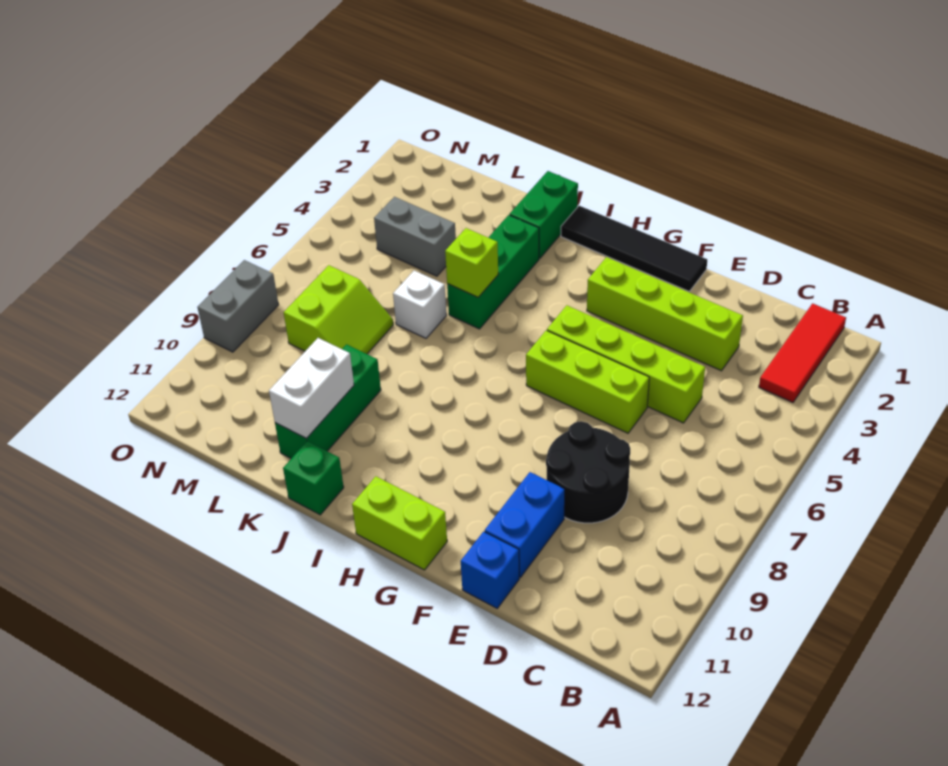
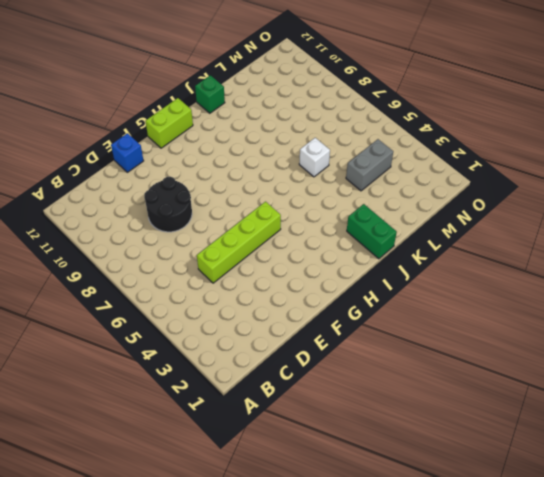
none -> red 1x3 tile [759,303,846,402]
none -> lime 1x4 brick [587,257,743,371]
none -> lime 1x3 brick [526,330,649,433]

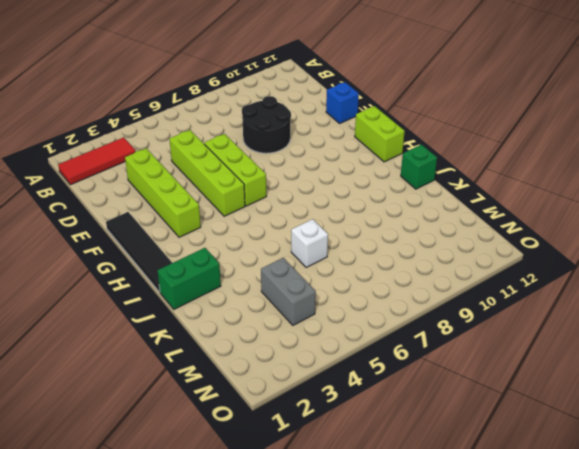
none -> blue 1x2 brick [485,472,565,577]
none -> green 1x3 brick [447,215,539,329]
none -> green 1x3 brick [275,344,381,458]

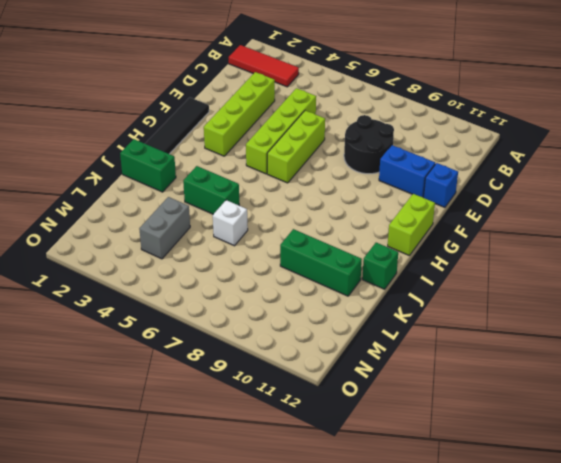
green 1x2 brick [183,166,239,214] -> green 1x3 brick [447,215,539,329]
none -> lime 2x2 slope [284,265,393,354]
none -> grey 1x2 brick [197,260,279,352]
none -> lime 1x1 brick [445,228,498,297]

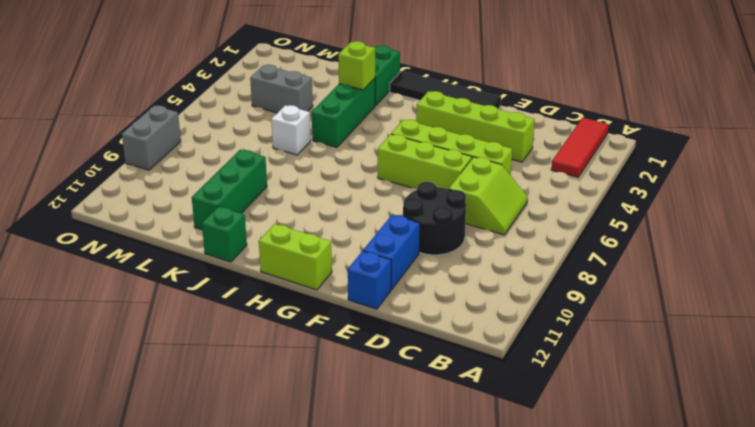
lime 2x2 slope [449,157,528,235] -> lime 2x2 slope moved to [284,265,393,354]
lime 1x1 brick [338,41,375,90] -> lime 1x1 brick moved to [445,228,498,297]
none -> white 1x2 brick [269,338,354,439]

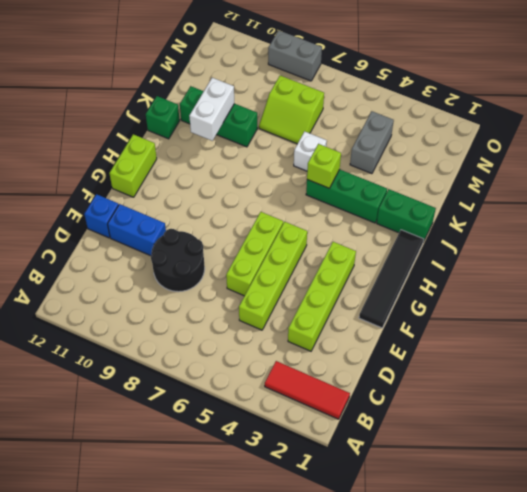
white 1x2 brick [189,78,234,141] -> white 1x2 brick turned to [269,338,354,439]

